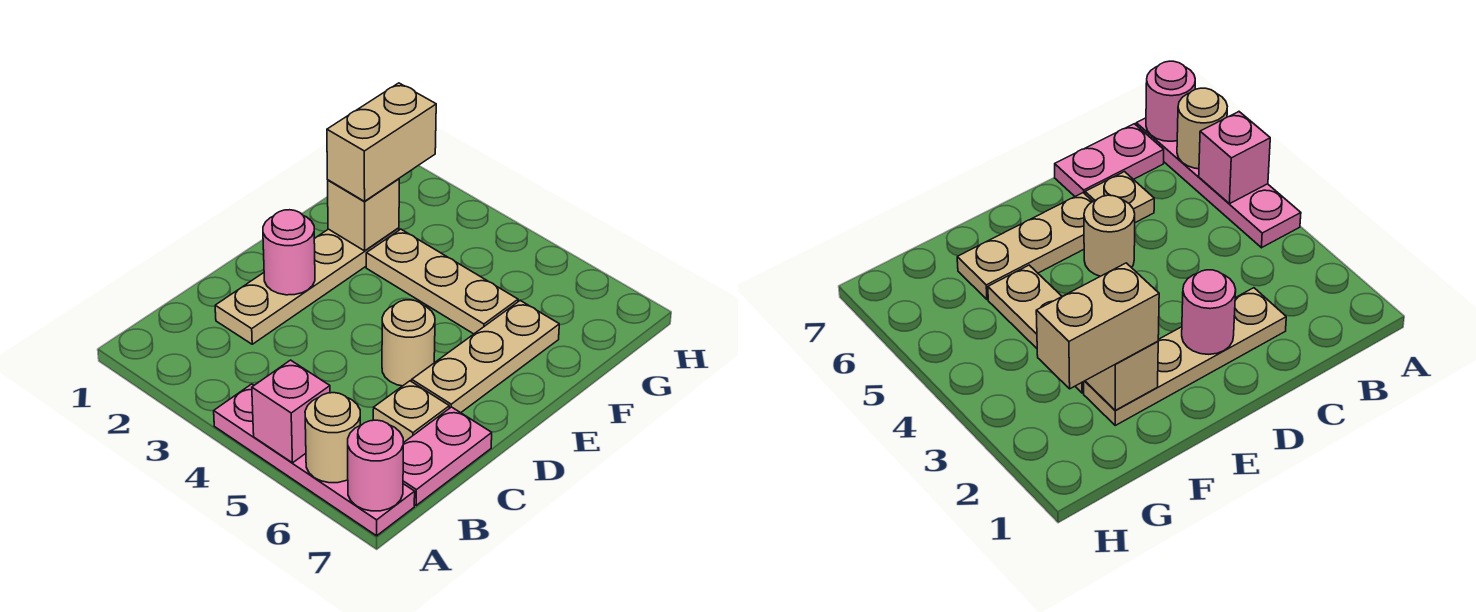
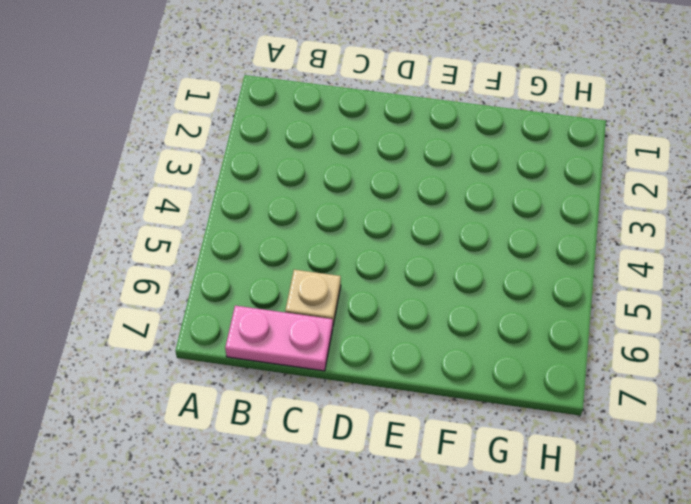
none -> pink 1x4 plate [214,384,415,536]
none -> tan 1x4 plate [215,228,399,344]
none -> tan 1x1 round brick [382,300,435,386]

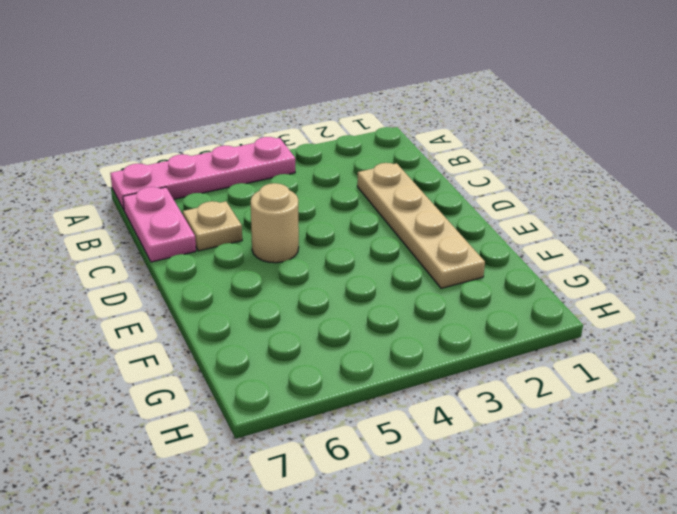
none -> tan 1x3 plate [412,301,559,413]
none -> tan 1x3 plate [366,229,518,334]
none -> pink 1x1 brick [252,360,330,463]

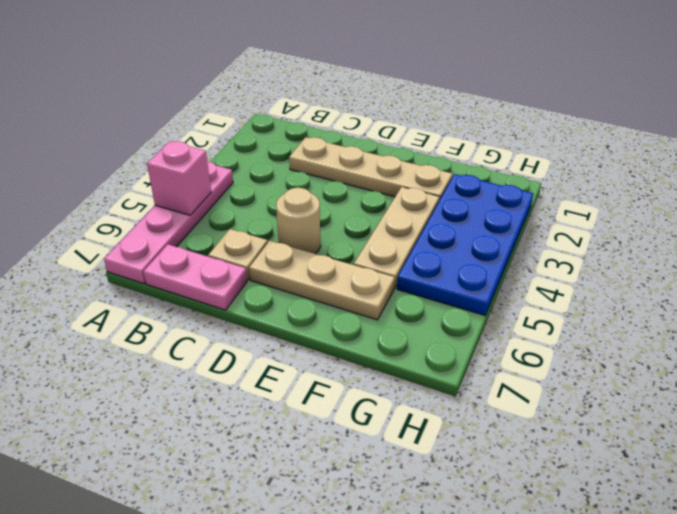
blue 2x4 plate [397,174,533,315] -> none
none -> tan 1x1 round brick [305,393,360,483]
none -> pink 1x1 round brick [348,420,403,511]
none -> pink 1x1 round brick [263,210,315,295]

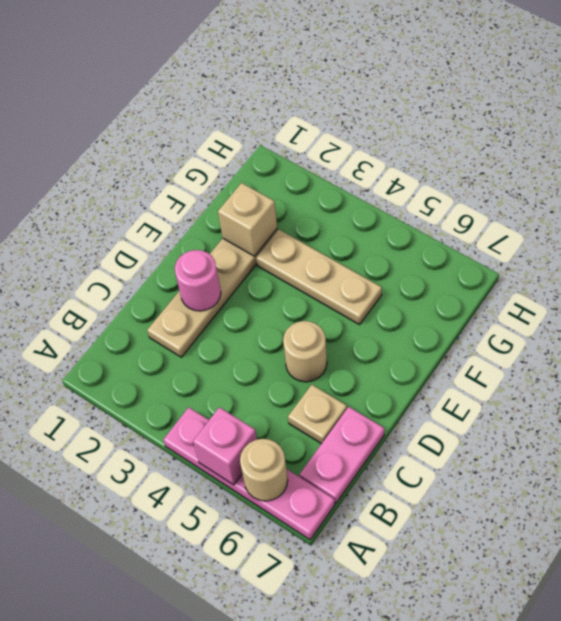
none -> tan 1x3 plate [412,301,559,413]
none -> pink 1x1 round brick [348,420,403,511]
none -> tan 1x2 brick [327,83,436,201]

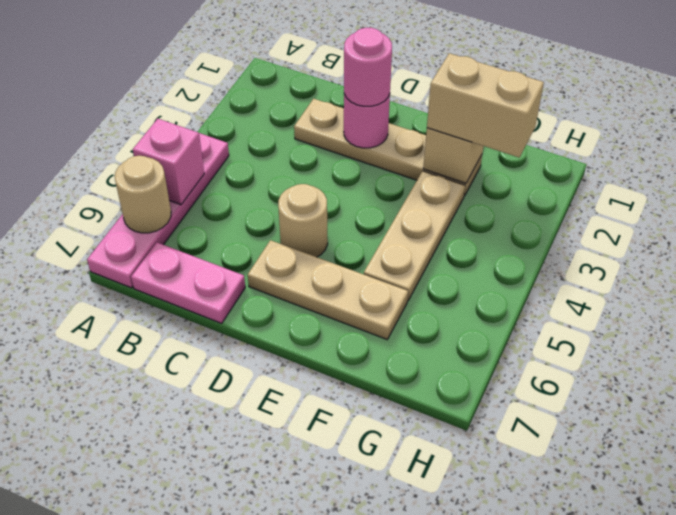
pink 1x1 round brick [344,28,392,106] -> pink 1x1 round brick moved to [348,420,403,511]
none -> tan 1x1 plate [373,381,449,443]

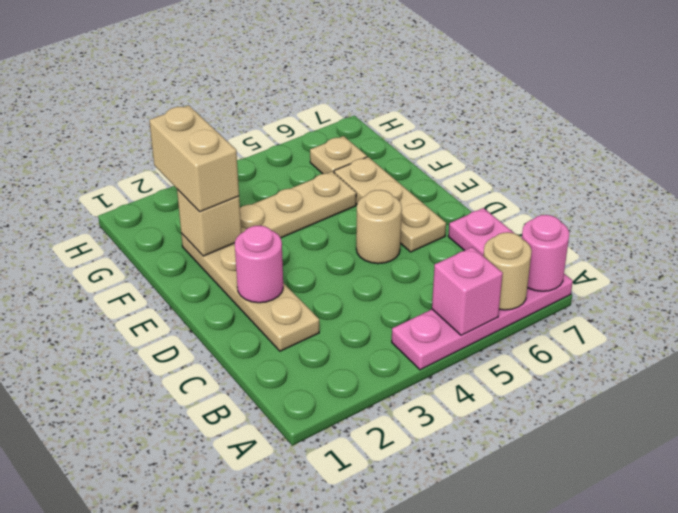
tan 1x1 plate [310,136,367,174] -> tan 1x1 plate moved to [373,381,449,443]

